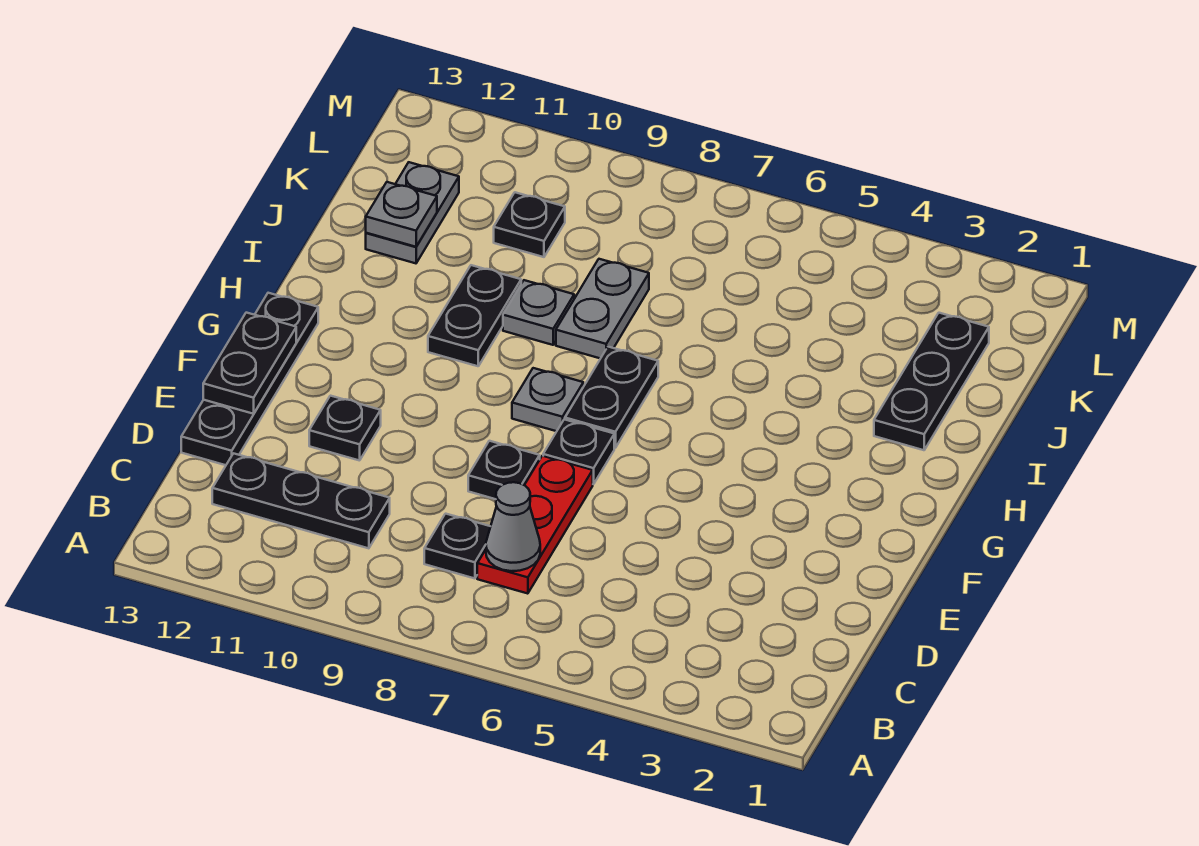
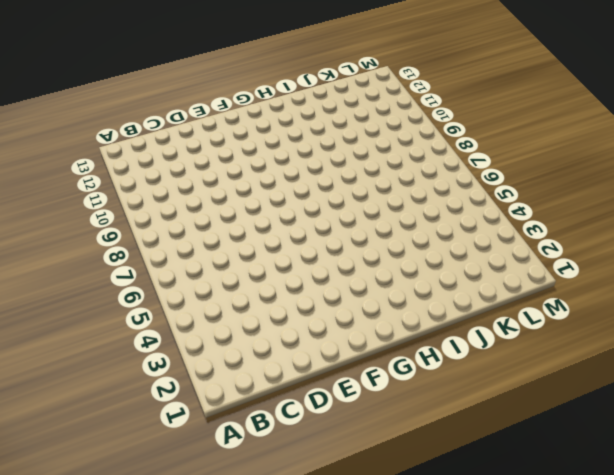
none -> red 1x3 plate [477,456,593,594]
none -> black 1x1 plate [424,514,491,578]
none -> black 1x3 plate [212,453,390,548]

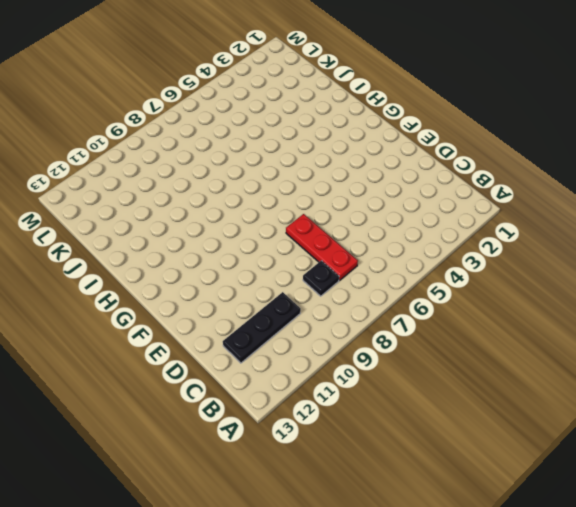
none -> black 1x4 plate [181,293,318,465]
none -> black 1x1 plate [468,441,540,499]
none -> black 1x1 plate [309,396,381,461]

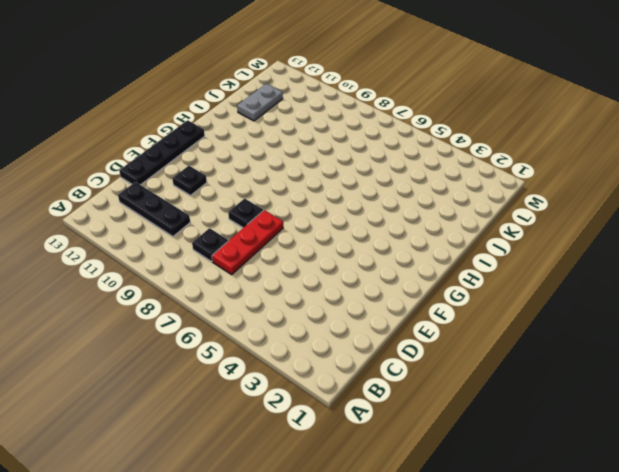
none -> black 1x1 plate [543,419,614,484]
none -> black 1x2 plate [565,347,658,448]
none -> grey 1x1 plate [512,368,583,431]

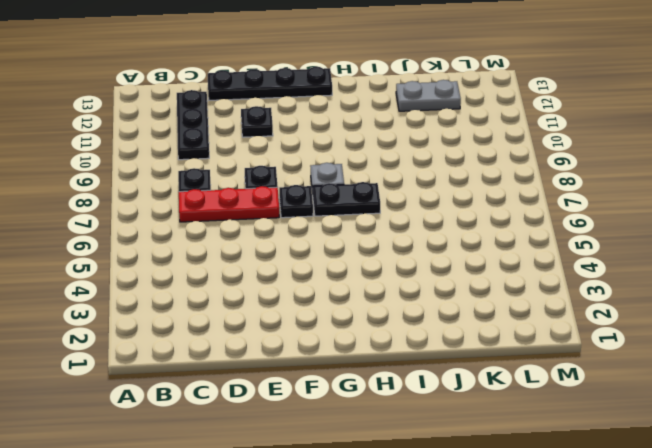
none -> black 1x2 plate [428,265,521,366]
none -> black 1x3 plate [874,313,989,450]
none -> grey 1x2 plate [556,259,649,358]

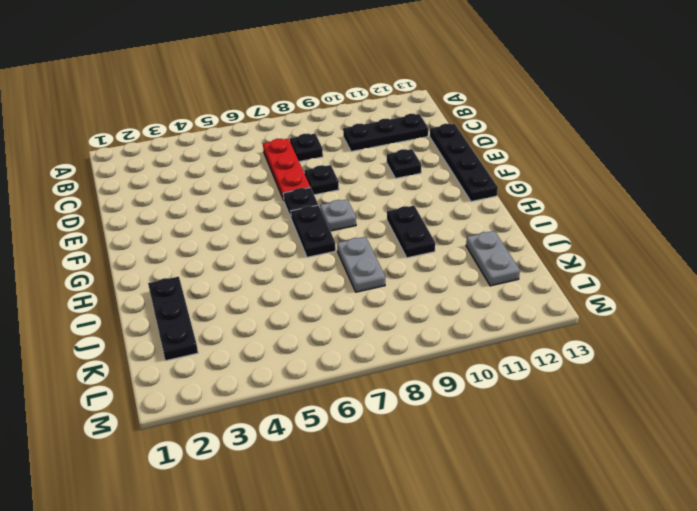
none -> grey 1x1 plate [503,280,574,345]
none -> black 1x1 plate [494,192,565,257]
none -> grey 1x1 cone [486,482,540,571]

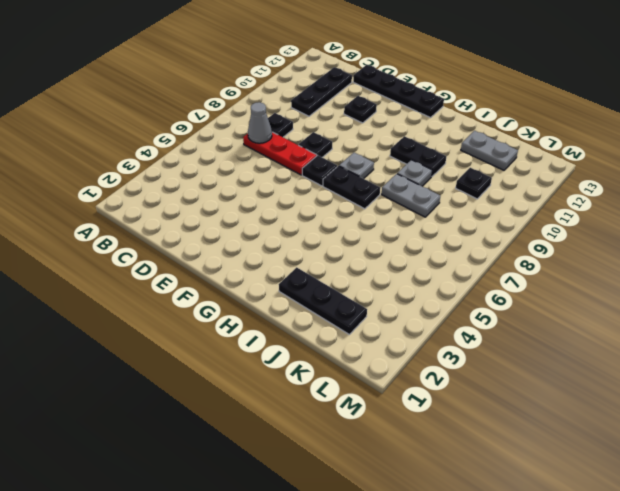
none -> black 1x2 plate [203,313,296,414]
none -> grey 1x1 plate [366,182,437,247]

